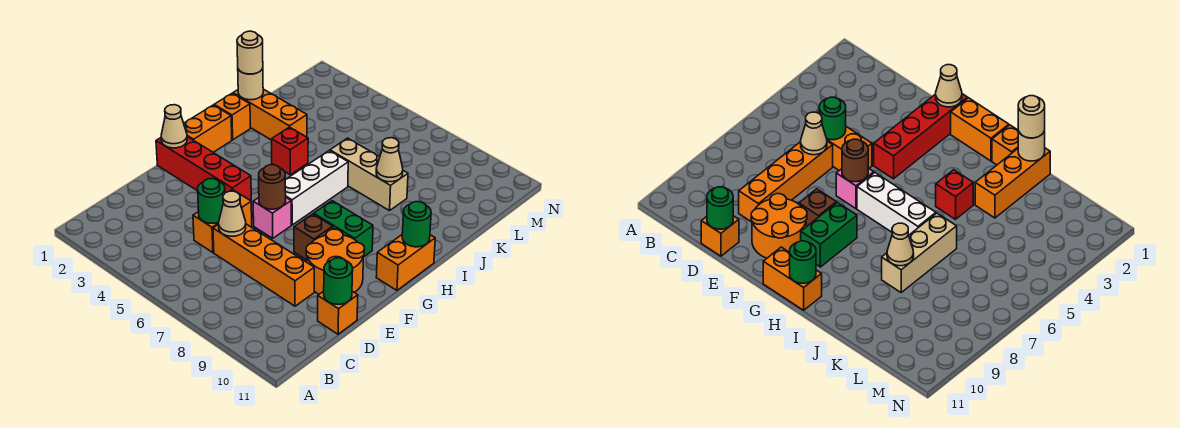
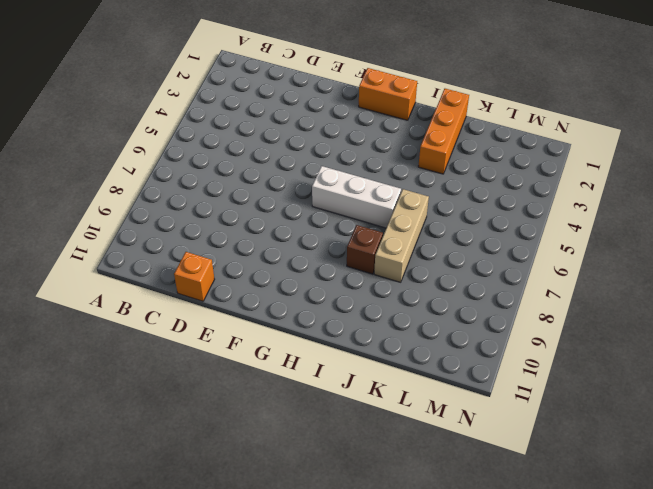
brown 1x1 brick [347,225,383,274] -> brown 1x1 brick moved to [294,214,333,260]
none -> orange 1x2 brick [193,189,252,253]
none -> orange 1x4 brick [213,224,314,306]
none -> orange 2x2 round brick [306,229,364,294]

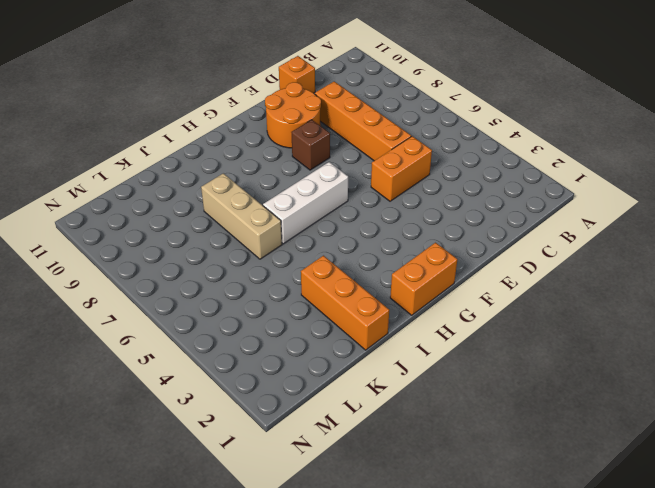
none -> red 1x4 brick [156,137,251,201]
none -> pink 1x1 brick [253,198,291,238]
none -> green 1x2 brick [314,201,373,256]

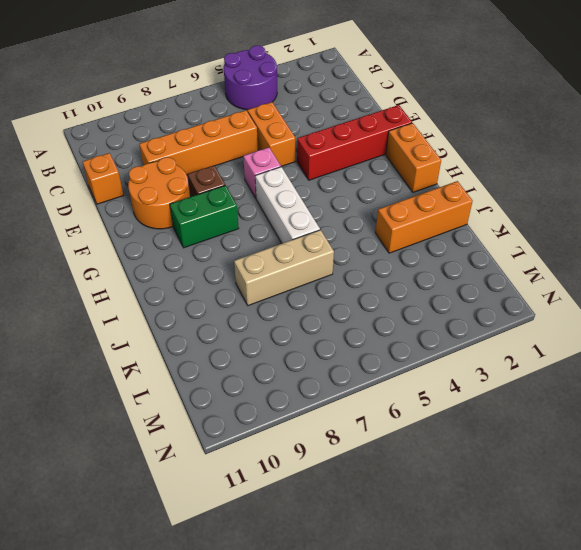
purple 2x2 round brick [224,46,277,110] -> none
none -> orange 1x2 brick [376,235,435,290]
none -> orange 1x1 brick [214,93,250,140]
none -> red 1x1 brick [272,127,308,175]

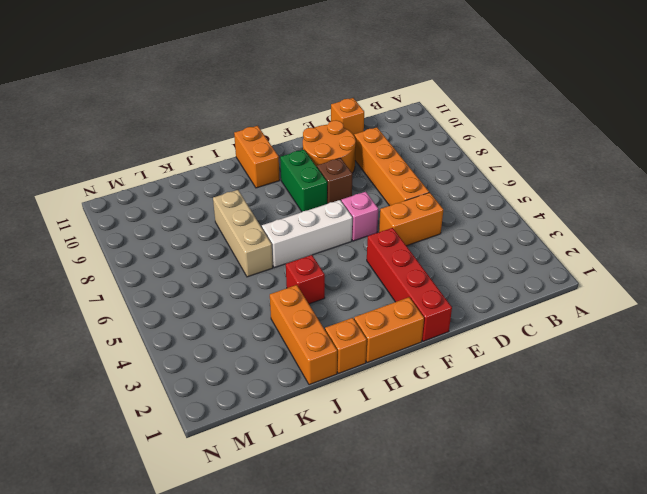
orange 1x2 brick [234,126,280,188] -> orange 1x2 brick turned to [376,235,435,290]
none -> green 1x1 round brick [198,179,225,223]
none -> tan 1x1 cone [219,191,246,236]
none -> green 1x1 round brick [324,258,353,304]

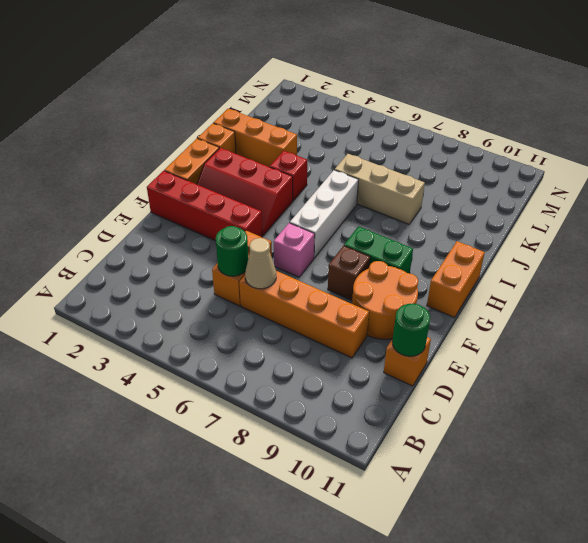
red 2x3 slope [197,148,293,236] -> none
none -> tan 1x1 cone [161,105,187,148]
none -> brown 1x1 round brick [259,165,286,209]
none -> green 1x1 round brick [402,202,431,247]

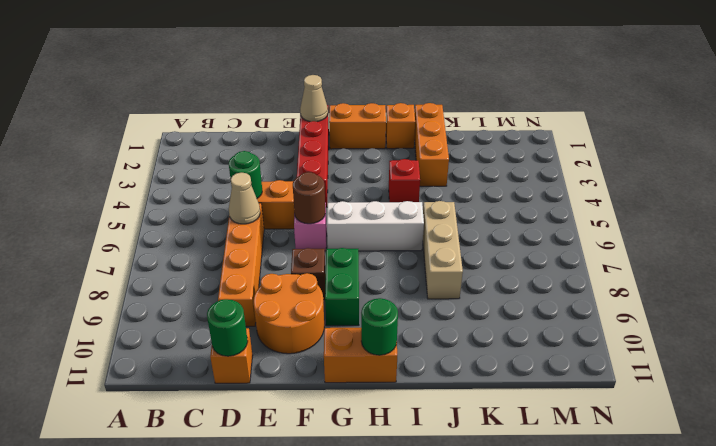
none -> tan 1x1 round brick [238,68,263,100]
none -> tan 1x1 cone [376,138,403,182]
none -> tan 1x1 round brick [237,31,263,74]

